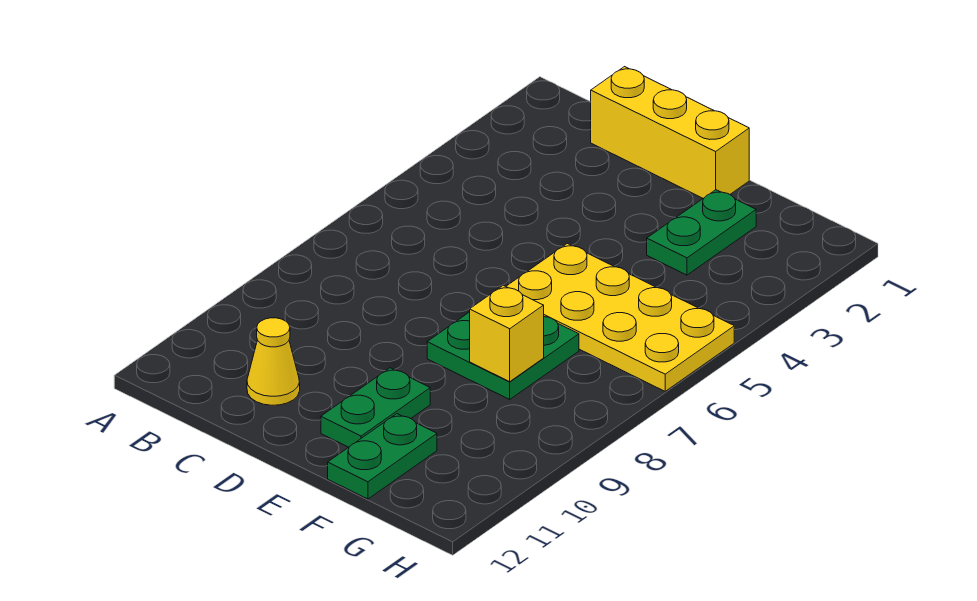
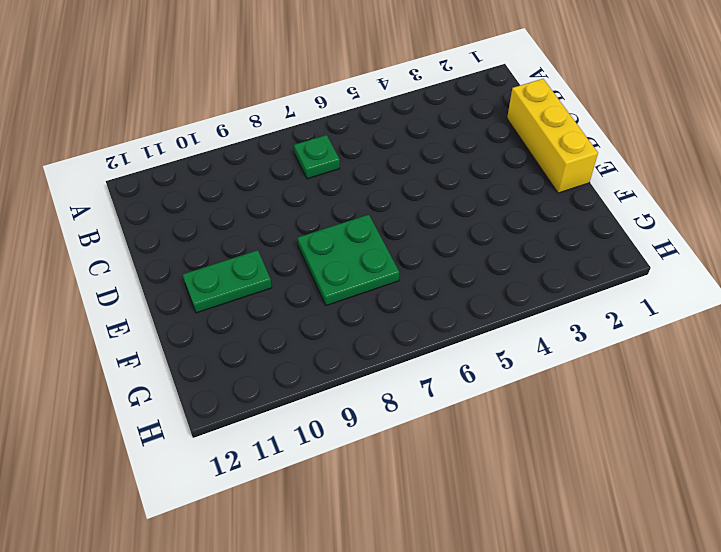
green 1x1 plate [294,135,340,179] -> none
none -> yellow 1x1 cone [247,318,300,405]
none -> yellow 2x4 plate [506,243,734,391]

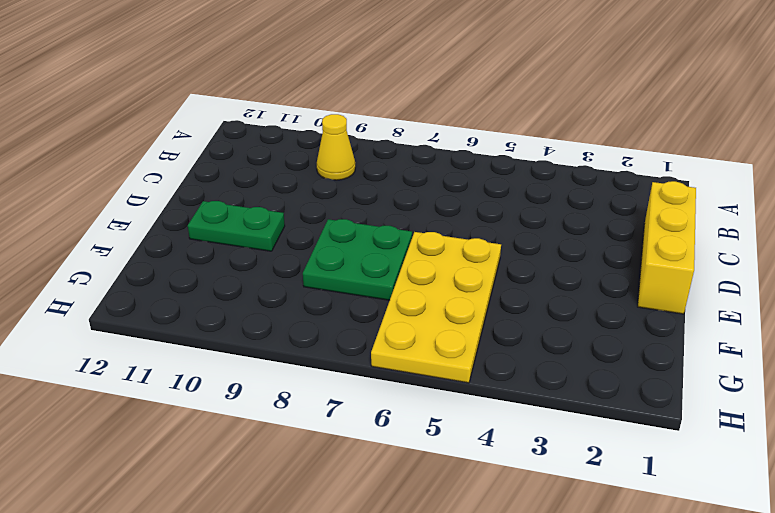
yellow 1x1 cone [317,114,355,180] -> yellow 1x1 cone moved to [247,318,300,405]
none -> green 1x2 plate [647,190,756,275]
none -> green 1x2 plate [328,414,437,499]

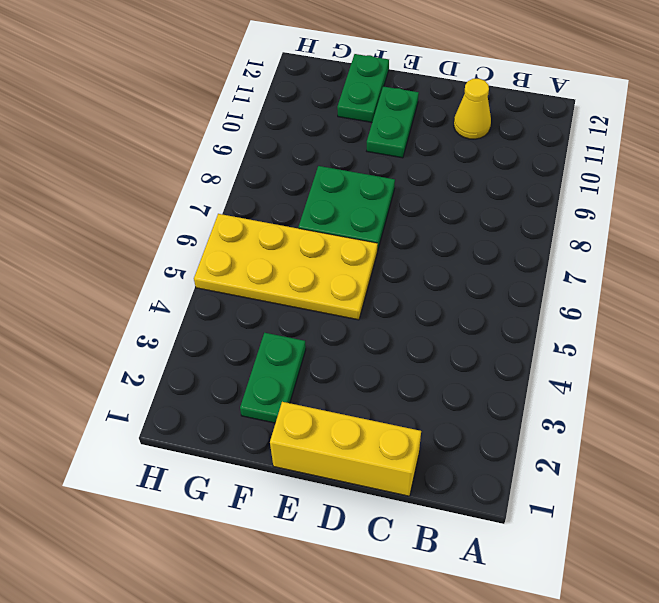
none -> yellow 1x1 brick [470,285,544,382]

